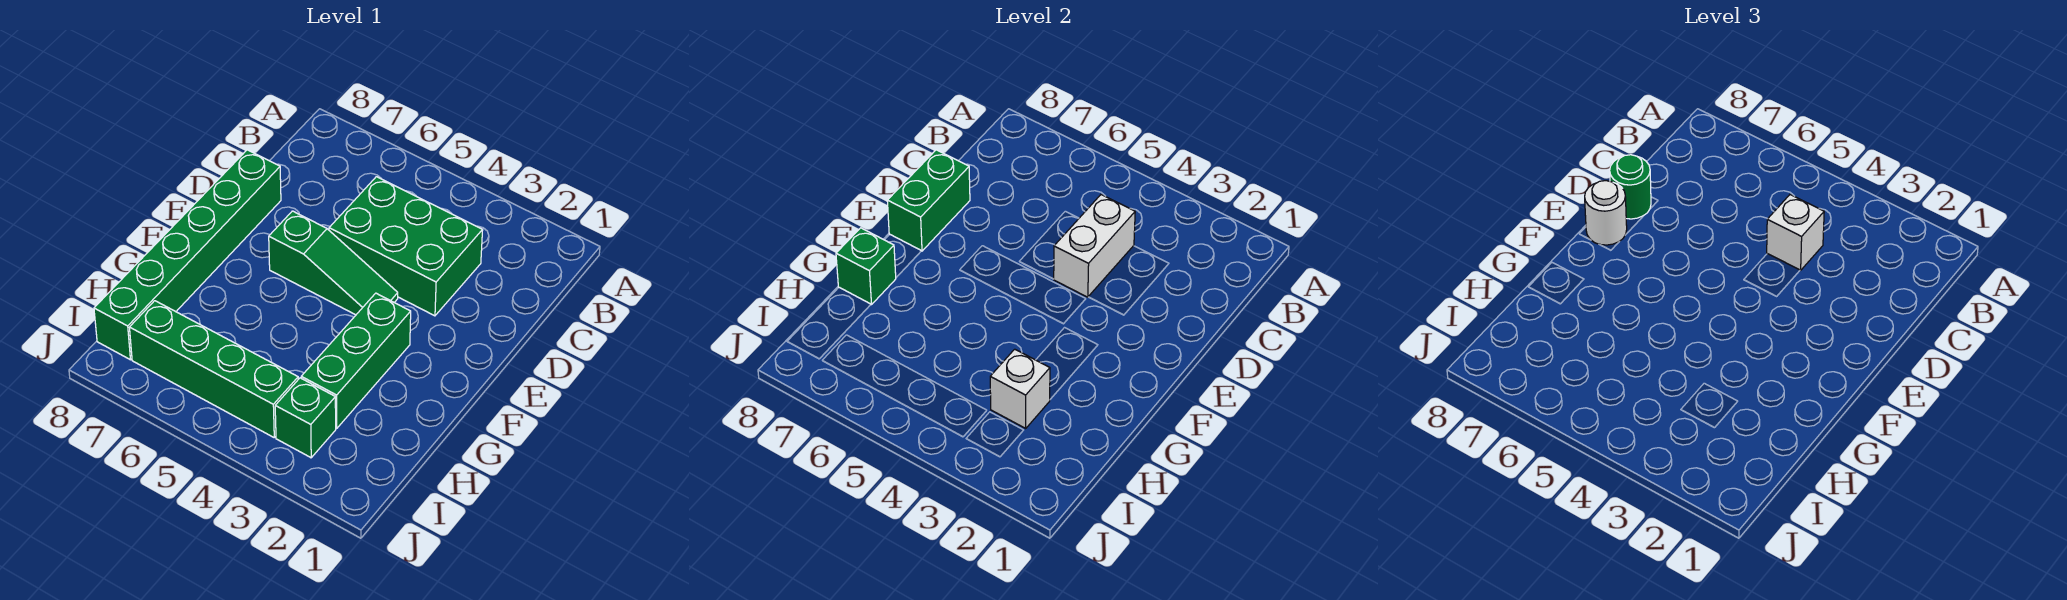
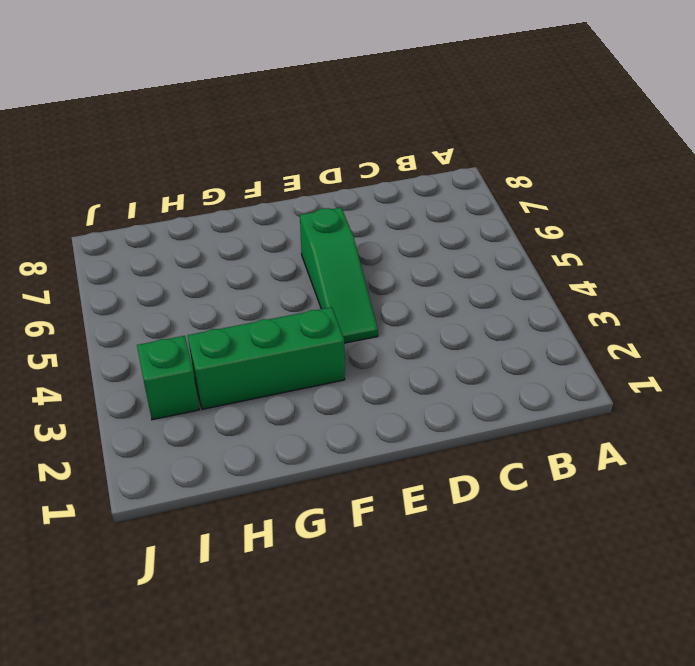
none -> green 2x3 brick [329,177,483,316]
none -> green 1x6 brick [94,150,281,360]
none -> green 1x4 brick [129,301,298,437]

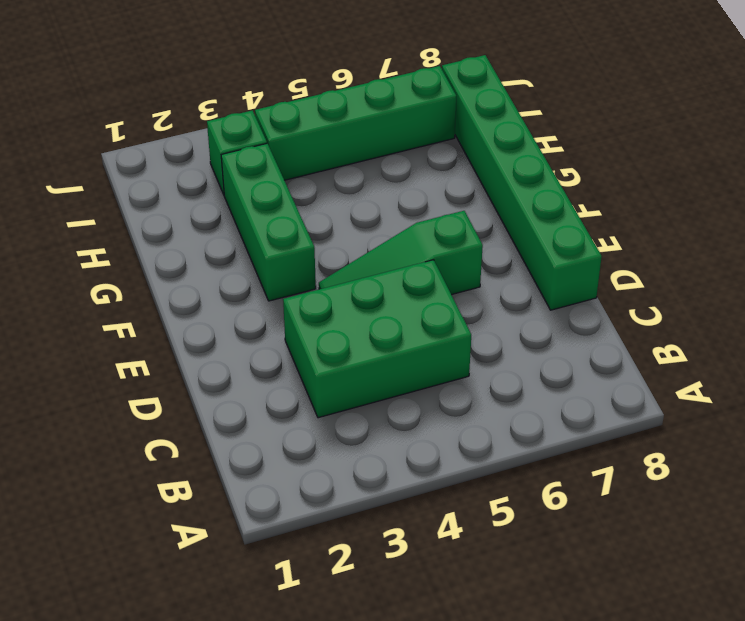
none -> white 1x2 brick [1054,195,1135,297]
none -> green 1x2 brick [887,150,970,251]
none -> green 1x1 brick [836,228,896,305]

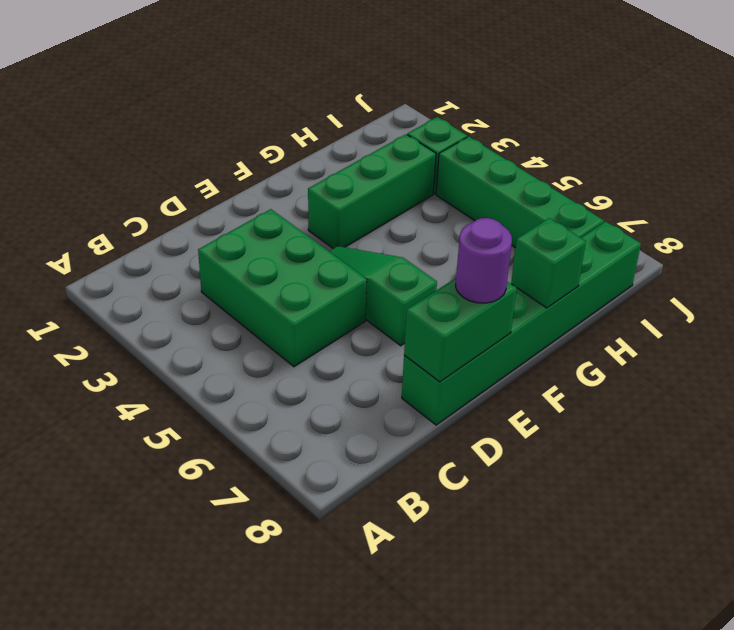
purple 1x1 round brick [456,218,512,303] -> white 1x1 round brick [1585,181,1627,245]
none -> white 1x2 brick [1054,195,1135,297]
none -> white 1x1 brick [990,349,1050,428]
none -> white 1x1 brick [1767,195,1824,270]

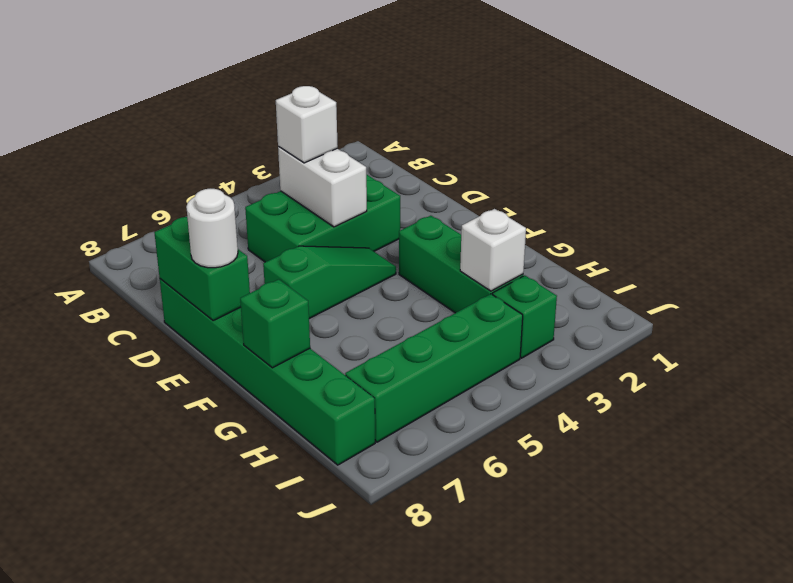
none -> green 1x1 round brick [1610,155,1651,219]

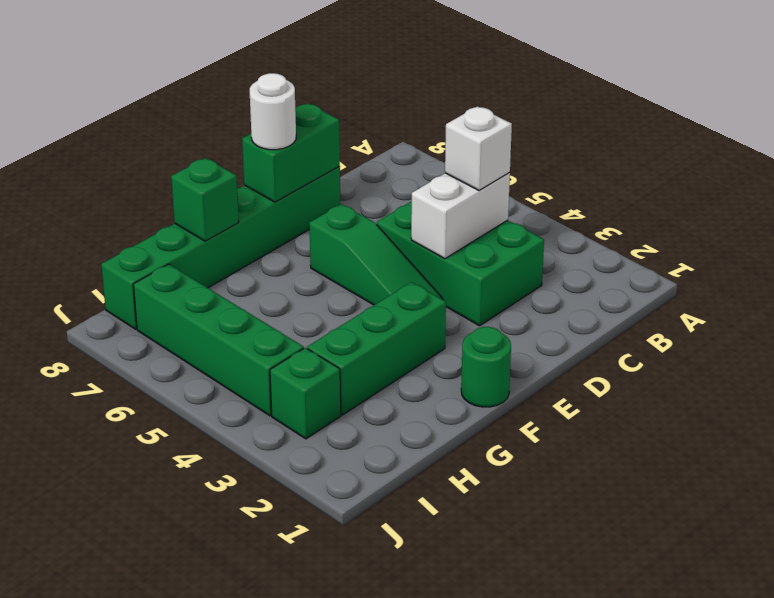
green 1x1 round brick [461,327,511,407] -> green 1x1 round brick moved to [1610,155,1651,219]
none -> white 1x1 brick [990,349,1050,428]

